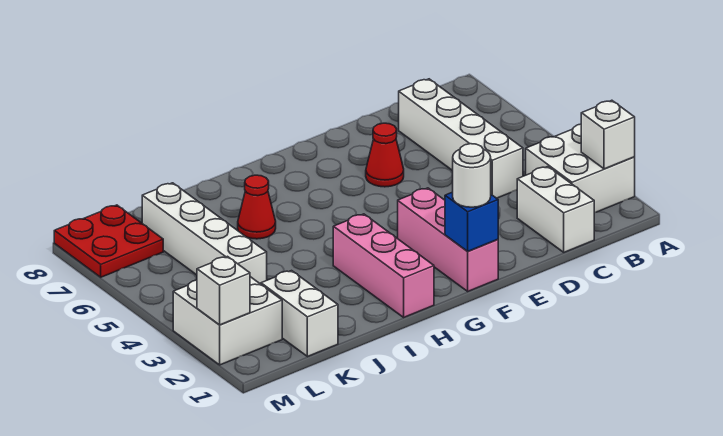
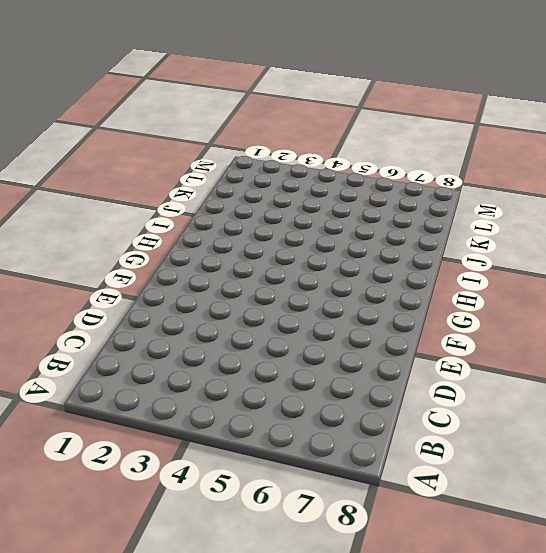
none -> white 2x2 brick [526,124,635,213]
none -> white 1x2 brick [517,167,594,252]
none -> white 1x4 brick [399,79,523,198]

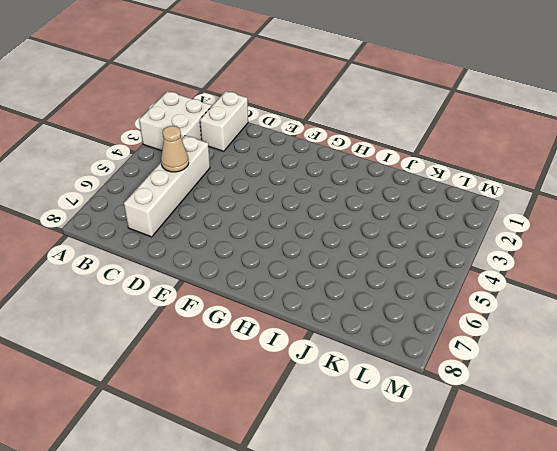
tan 1x1 cone [161,126,189,172] -> none
none -> red 1x1 cone [366,123,404,187]
none -> pink 1x3 brick [398,188,498,291]
none -> pink 1x3 brick [333,214,434,317]

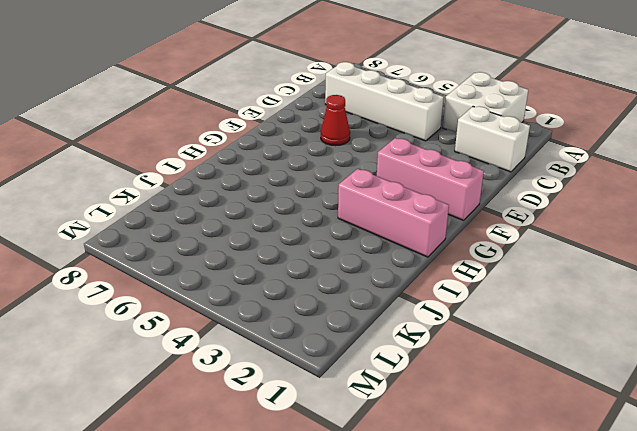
none -> red 1x1 cone [238,175,276,239]
none -> white 1x2 brick [261,271,338,357]
none -> white 1x4 brick [142,183,267,284]

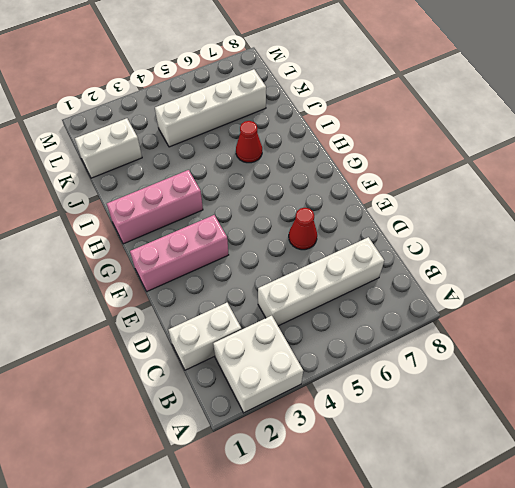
none -> white 2x2 brick [173,277,282,365]
none -> red 2x2 plate [54,205,163,277]
none -> white 1x1 brick [581,100,635,169]

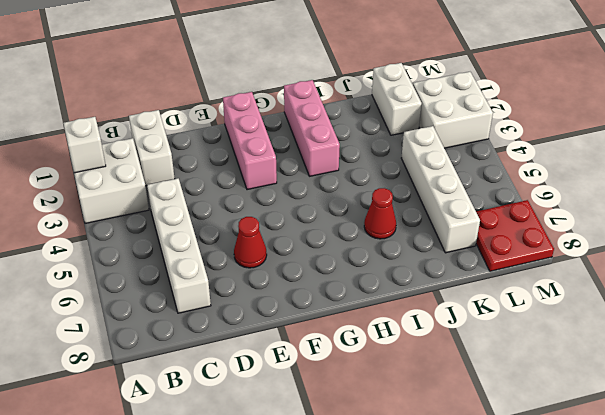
none -> blue 1x1 brick [445,192,498,251]
none -> white 1x1 brick [197,256,250,325]
none -> white 1x1 round brick [452,144,491,207]

